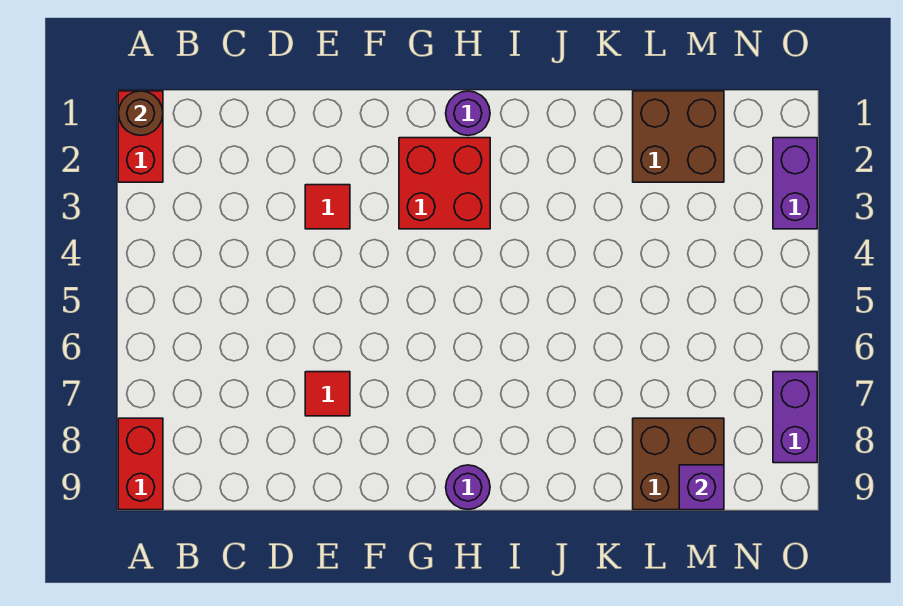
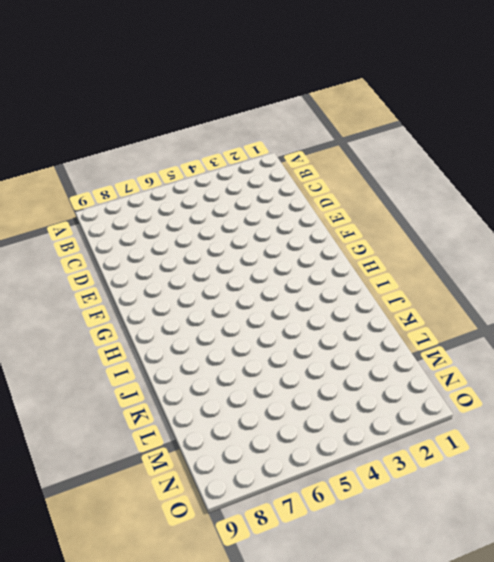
none -> red 1x2 brick [118,91,163,182]
none -> red 1x2 brick [118,418,163,510]
none -> red 1x1 tile [305,185,350,229]

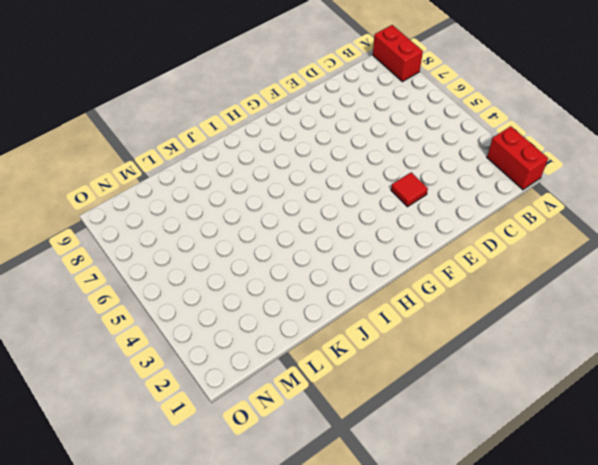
none -> red 1x1 tile [305,372,350,416]
none -> red 2x2 brick [399,138,490,229]
none -> purple 1x1 round brick [446,91,490,135]

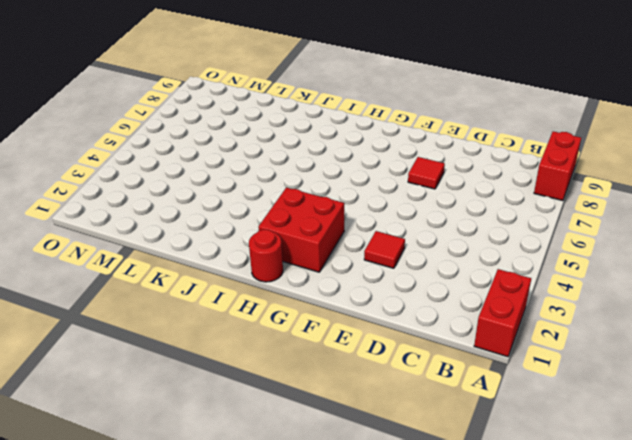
red 1x1 round brick [249,230,283,282] -> purple 1x1 round brick [446,91,490,135]
none -> purple 1x1 round brick [446,465,490,509]
none -> brown 2x2 brick [633,91,724,182]
none -> brown 2x2 brick [633,418,724,510]

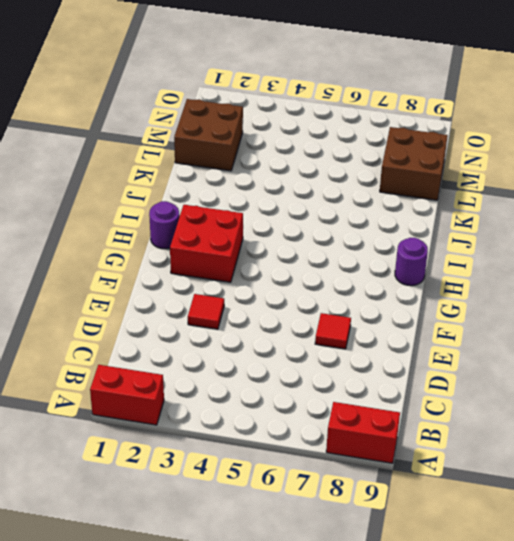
none -> purple 1x2 brick [773,138,817,229]
none -> purple 1x2 brick [773,372,817,463]
none -> brown 1x1 round brick [118,91,163,136]

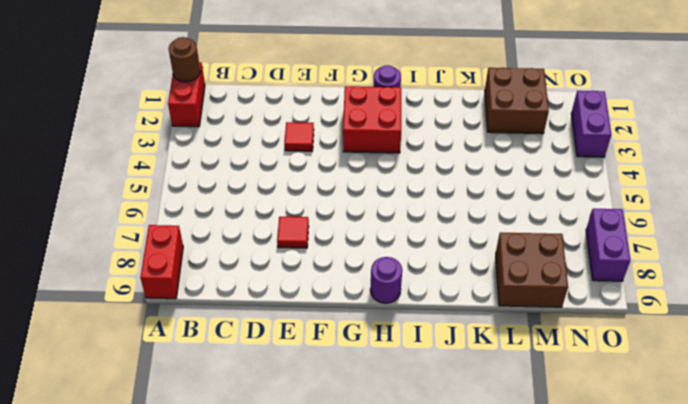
none -> purple 1x1 brick [679,465,724,510]

